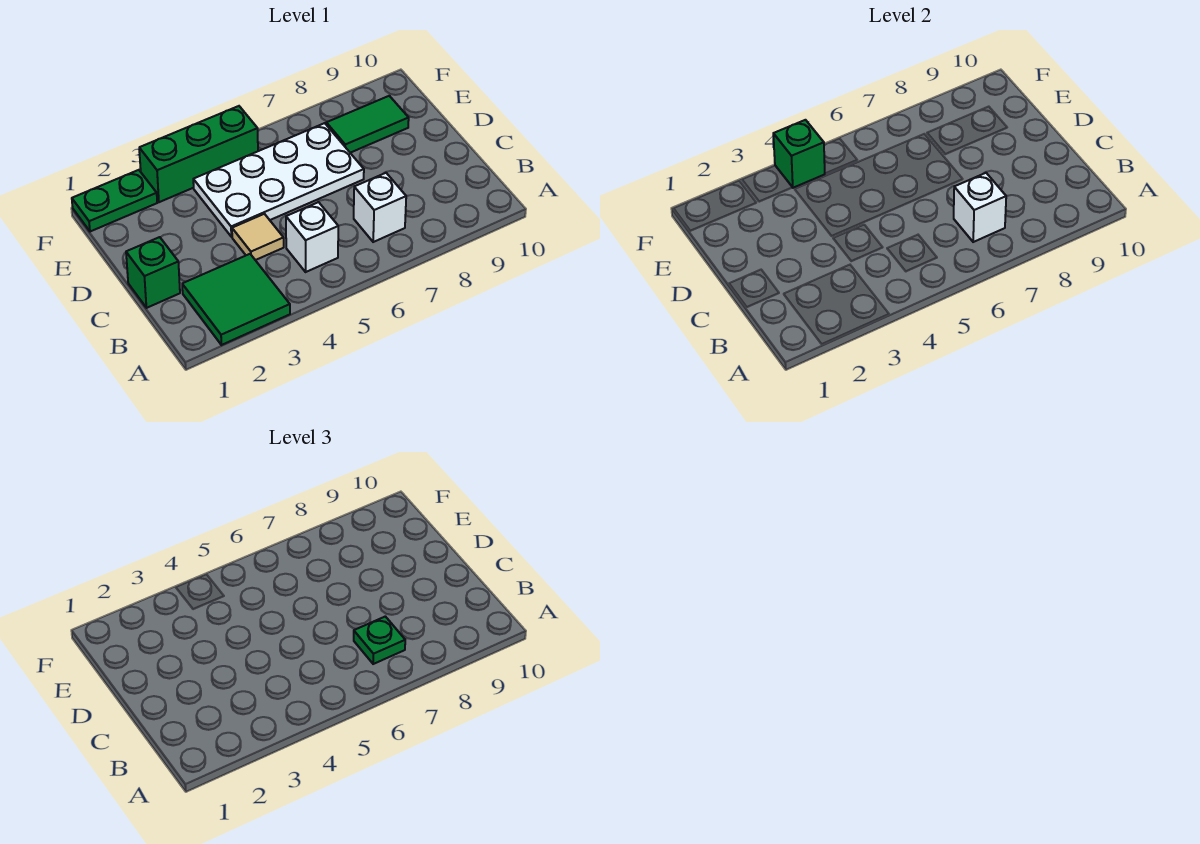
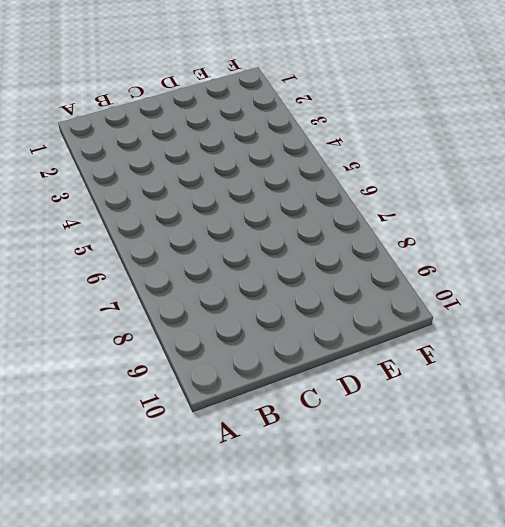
none -> green 2x2 tile [182,254,290,345]
none -> white 1x1 brick [286,202,338,272]
none -> white 1x1 brick [354,173,406,242]

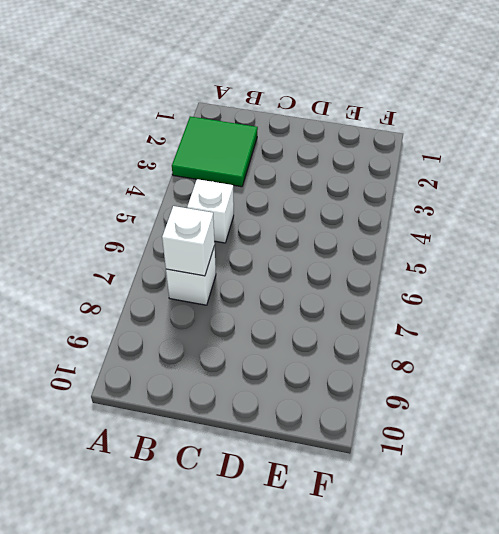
none -> green 1x1 brick [126,237,180,308]
none -> tan 1x1 tile [232,214,284,260]
none -> white 2x4 plate [193,123,364,237]

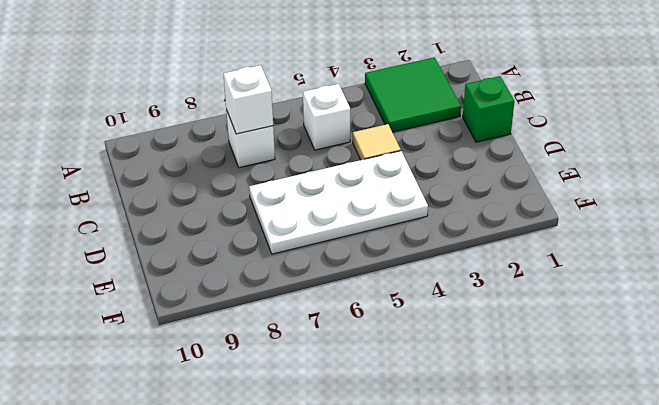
none -> green 1x2 tile [326,96,409,153]
none -> green 1x2 plate [72,170,157,232]
none -> green 1x3 brick [139,106,258,202]

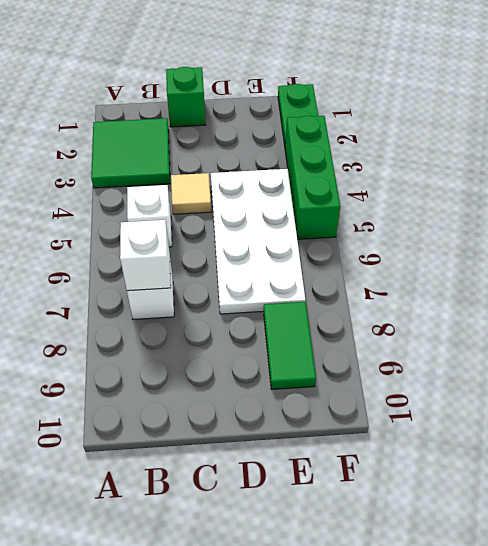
none -> green 1x1 brick [773,120,825,188]
none -> green 1x1 plate [354,616,405,664]

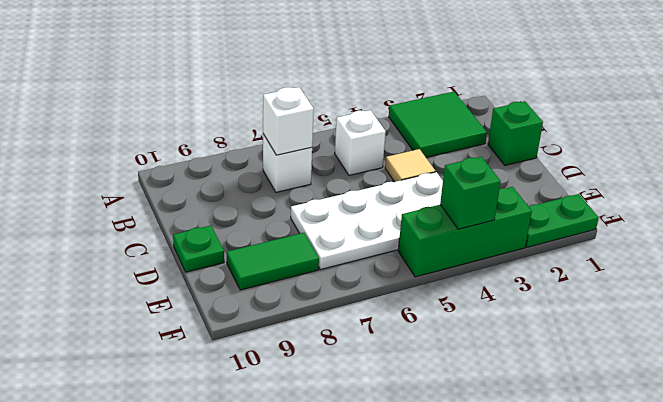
green 1x1 plate [173,226,224,272] -> green 1x1 plate moved to [354,616,405,664]

